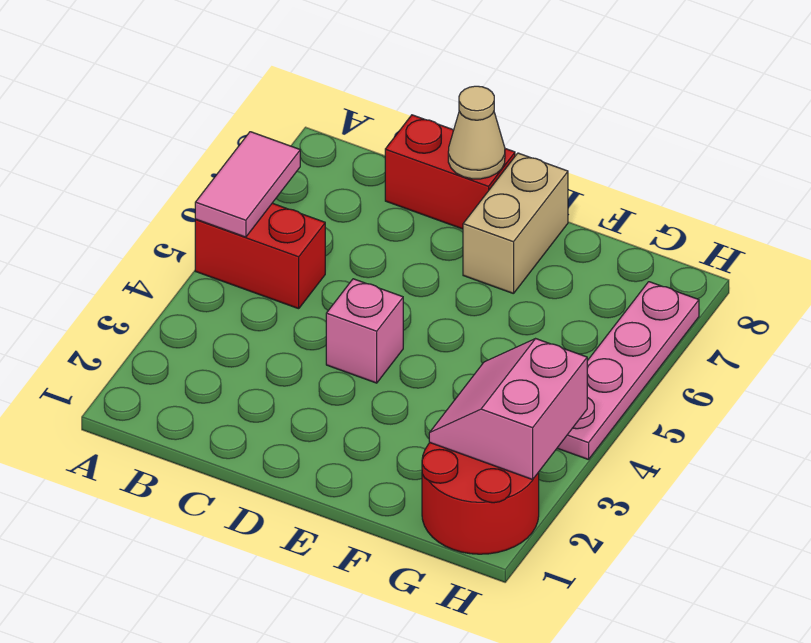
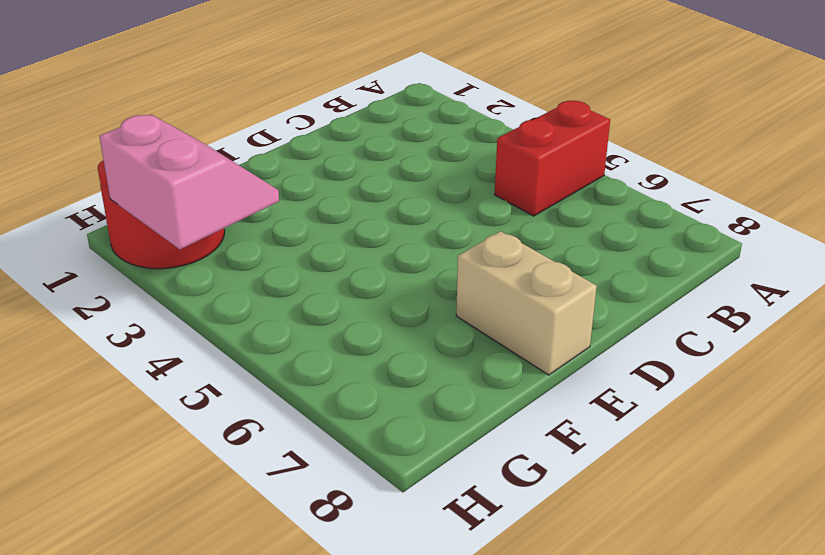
none -> red 1x2 brick [385,115,515,229]
none -> pink 1x1 brick [326,279,403,383]

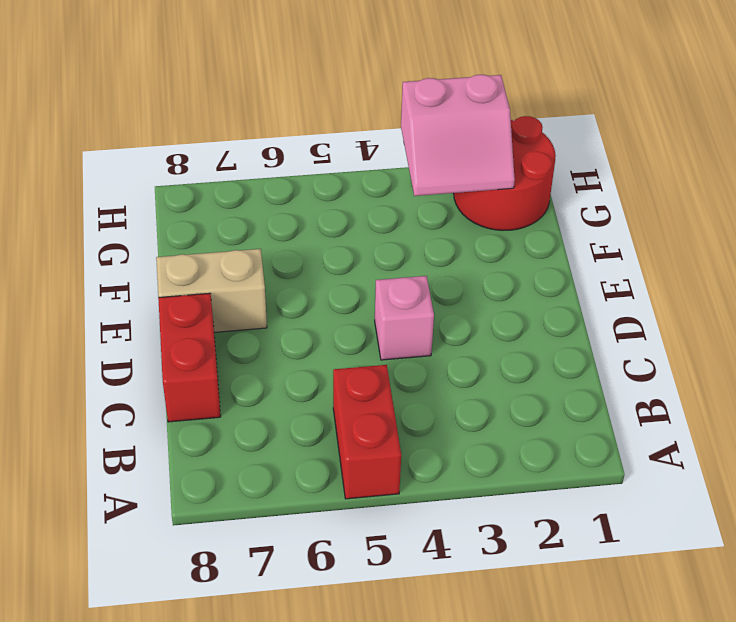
none -> pink 1x4 plate [558,282,699,460]
none -> pink 1x2 tile [195,132,300,237]

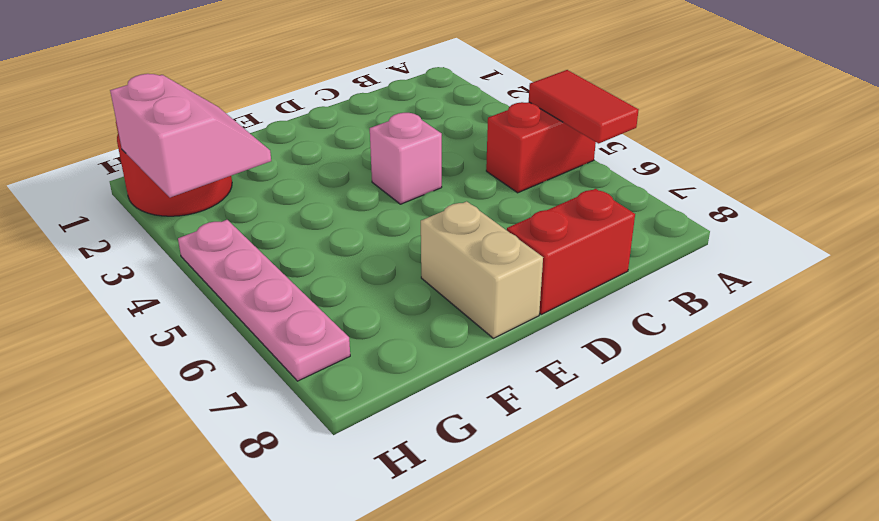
red 1x2 tile [529,70,638,143] -> pink 1x2 tile [195,132,300,237]
none -> tan 1x1 cone [448,86,505,179]

